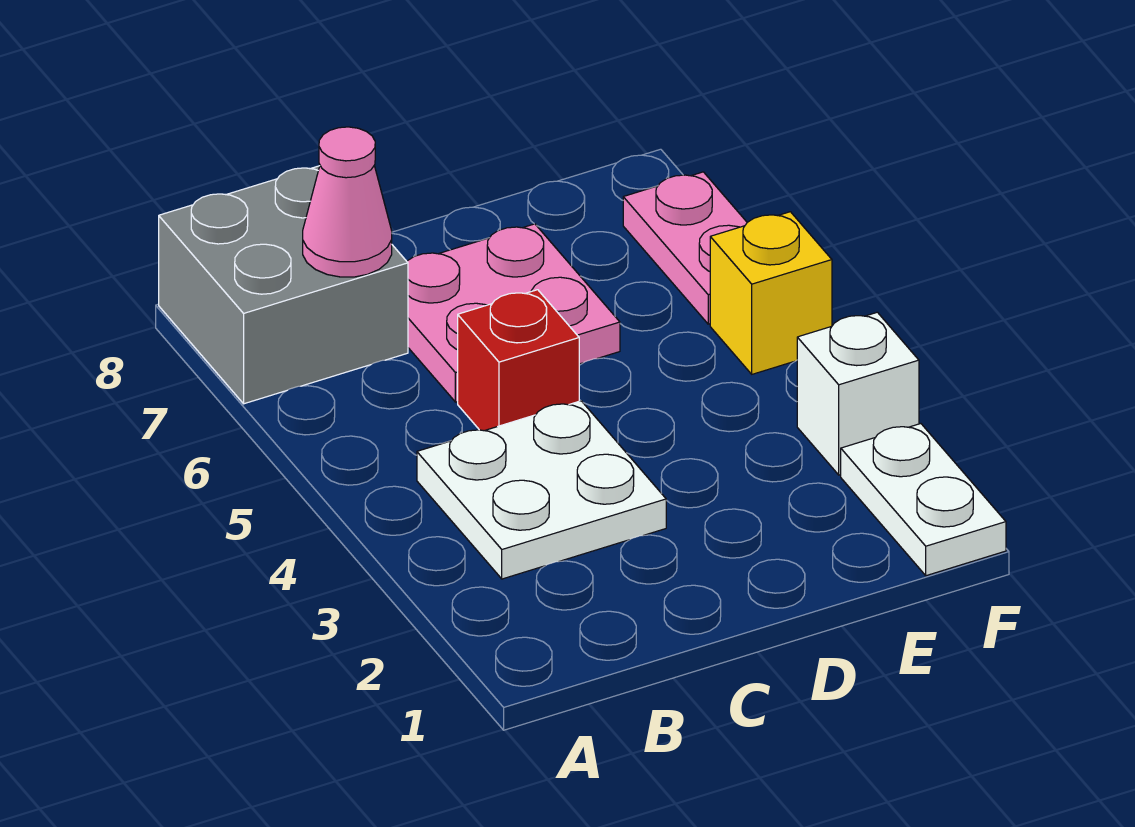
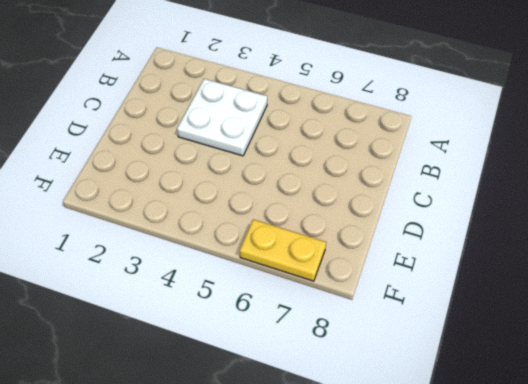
yellow 1x2 plate [240,219,326,281] -> pink 1x2 plate [623,172,747,324]
none -> grey 2x2 brick [159,166,408,404]
none -> red 1x1 brick [458,290,579,431]

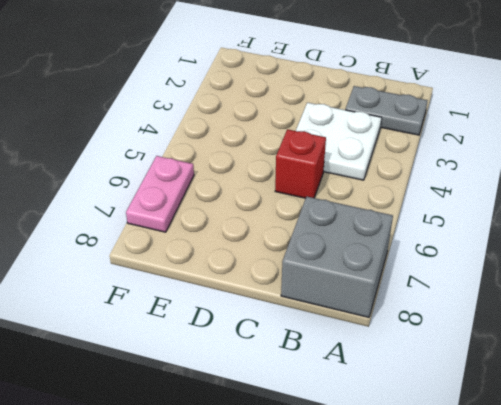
grey 1x2 plate [345,86,428,135] -> none
none -> pink 2x2 plate [407,224,620,402]
none -> white 1x2 plate [841,424,1006,576]

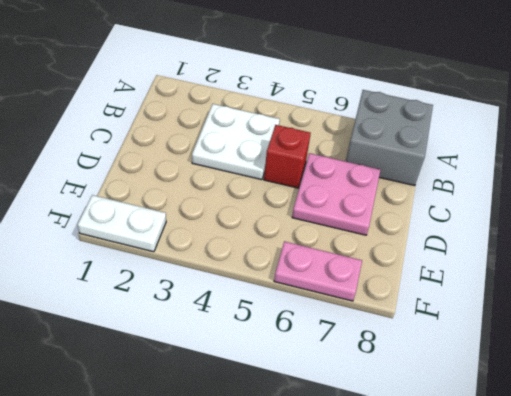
none -> white 1x1 brick [797,312,919,475]
none -> yellow 1x1 brick [710,212,832,374]

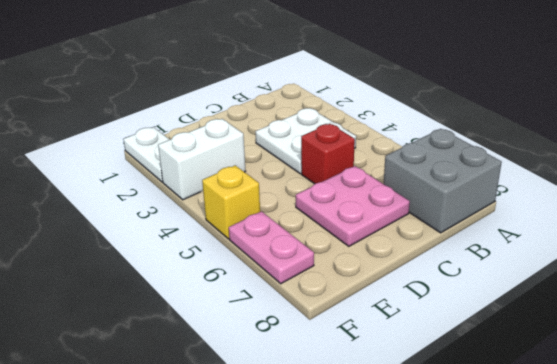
white 1x2 brick [158,119,246,200] -> white 1x1 brick [797,312,919,475]
none -> pink 1x1 cone [303,127,392,277]

